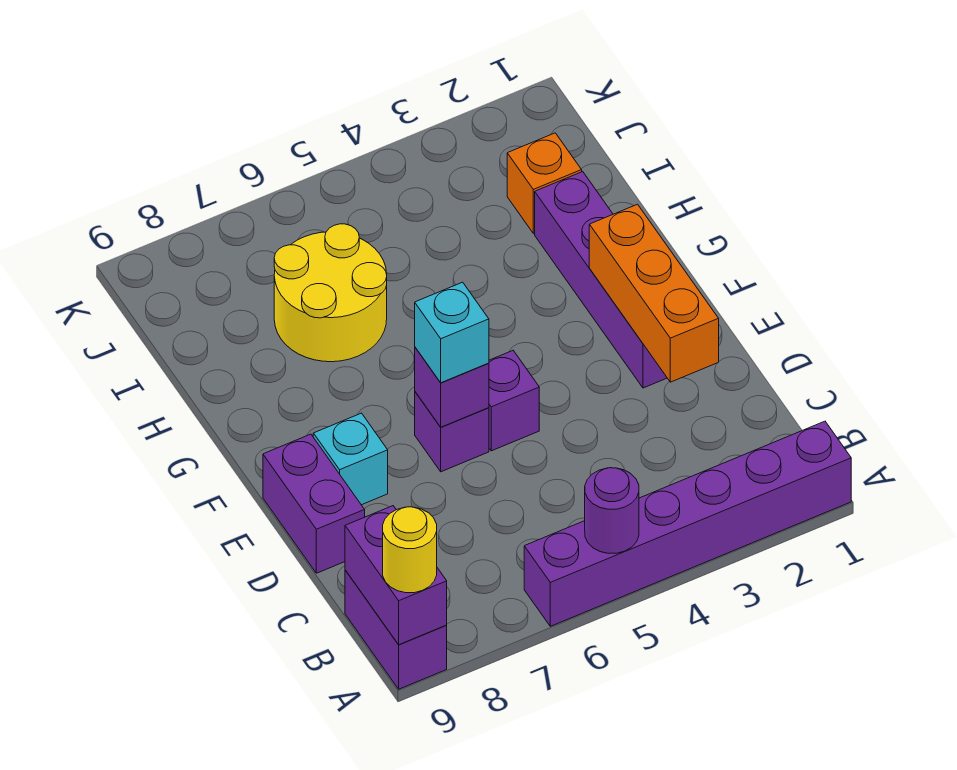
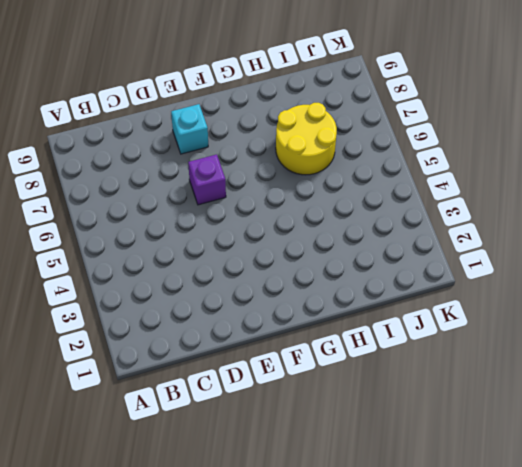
none -> purple 1x6 brick [524,421,851,626]
none -> purple 1x2 brick [345,570,447,689]
none -> purple 1x2 brick [263,434,365,573]

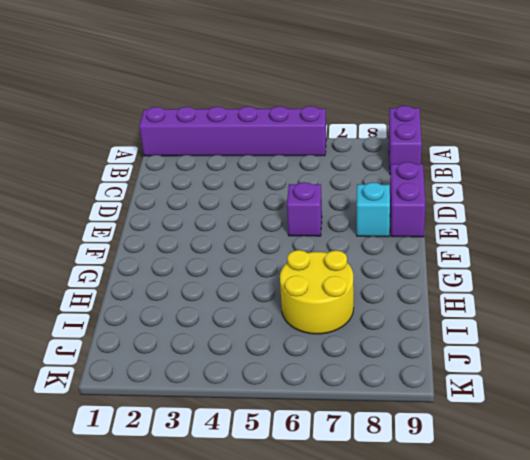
none -> purple 1x4 brick [535,172,667,388]
none -> purple 1x1 brick [489,351,539,451]
none -> orange 1x1 brick [507,133,582,233]

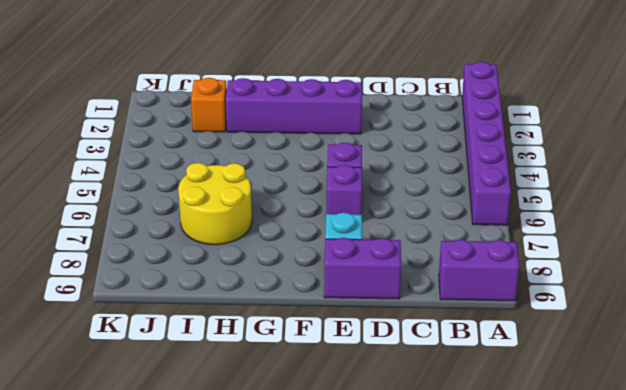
none -> purple 1x1 round brick [585,468,639,553]
none -> purple 1x2 brick [345,506,447,645]
none -> orange 1x3 brick [589,204,719,382]

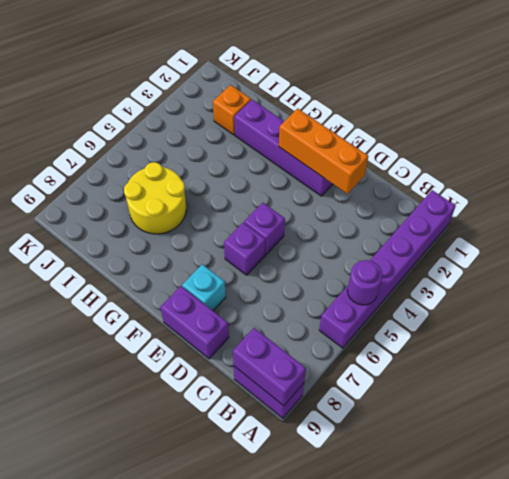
none -> purple 1x1 brick [415,348,489,427]
none -> yellow 1x1 round brick [383,507,437,593]
none -> cyan 1x1 brick [415,282,489,383]

